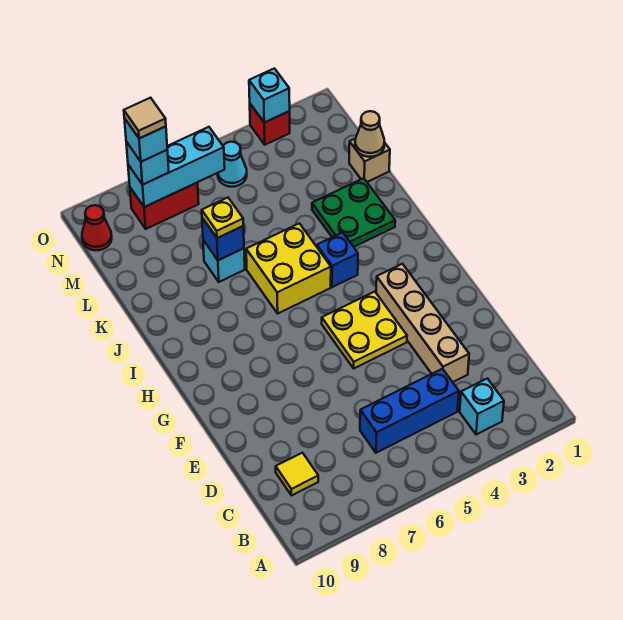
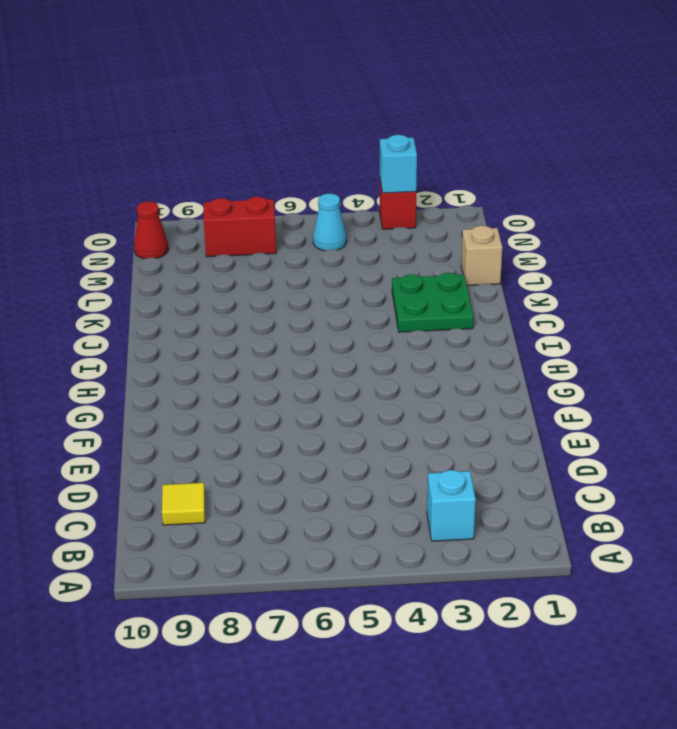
none -> blue 1x3 brick [360,369,459,453]
none -> tan 1x4 brick [376,264,469,382]
none -> yellow 2x2 plate [322,292,407,368]

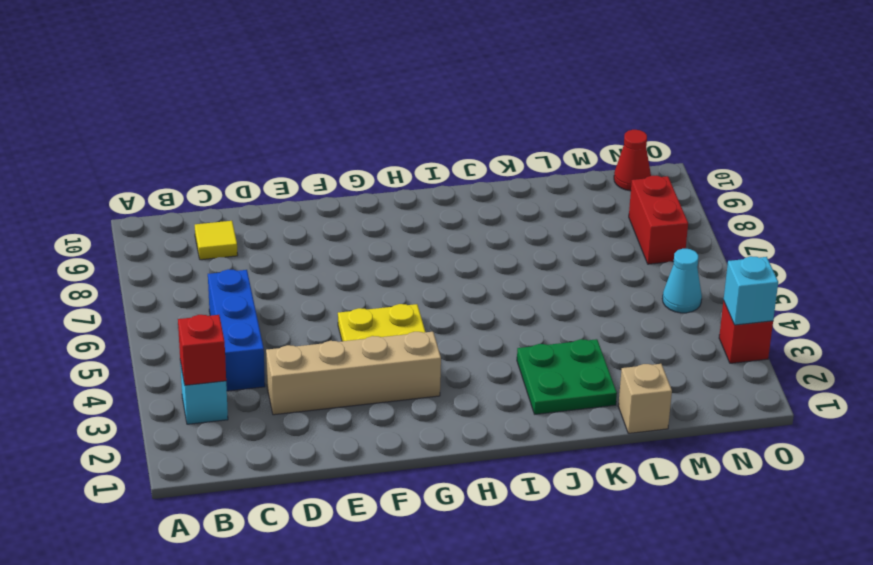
red 1x1 brick [178,315,226,385] -> none
none -> blue 1x1 brick [317,232,358,287]
none -> yellow 2x2 brick [246,223,331,313]
none -> cyan 1x1 brick [203,240,245,282]

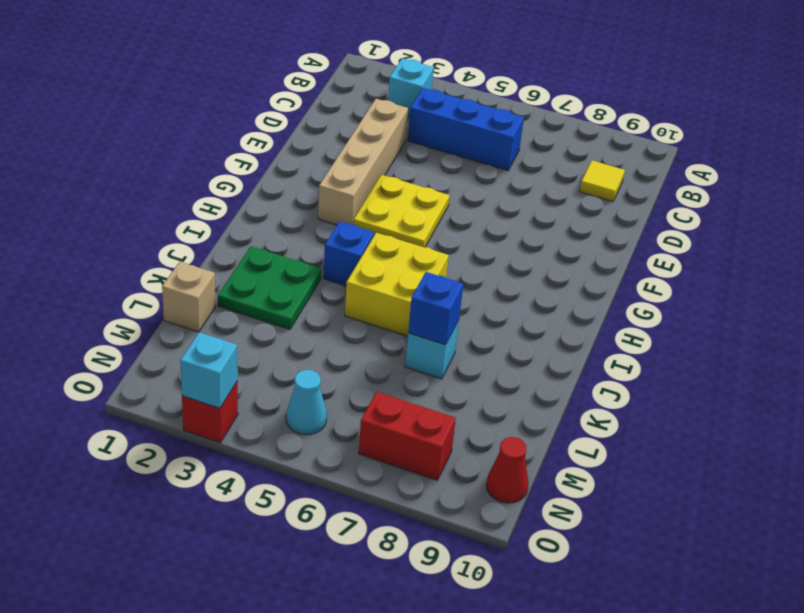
none -> tan 1x1 cone [355,111,385,157]
none -> cyan 1x3 brick [128,127,225,207]
none -> yellow 1x1 plate [202,198,243,238]

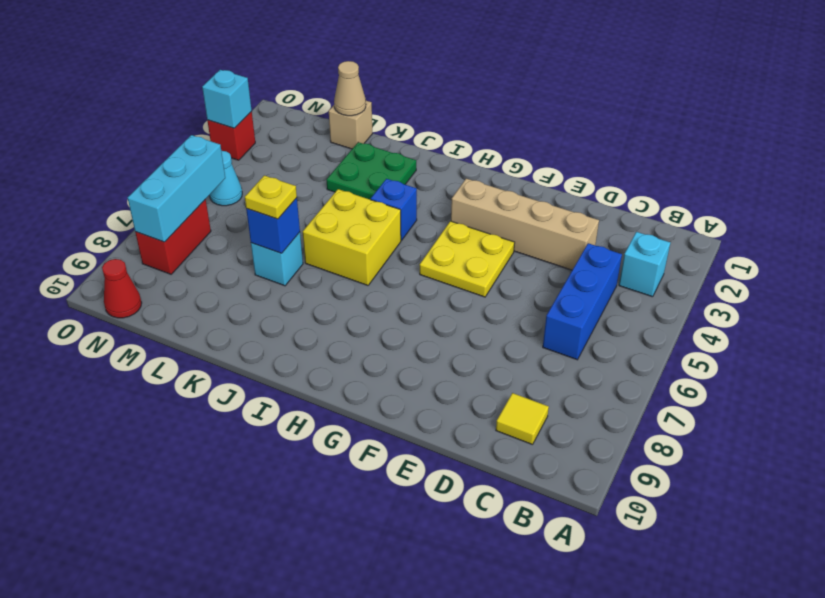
none -> cyan 1x1 brick [126,142,169,185]
none -> cyan 1x1 brick [124,118,167,162]
none -> tan 1x1 tile [124,98,166,138]

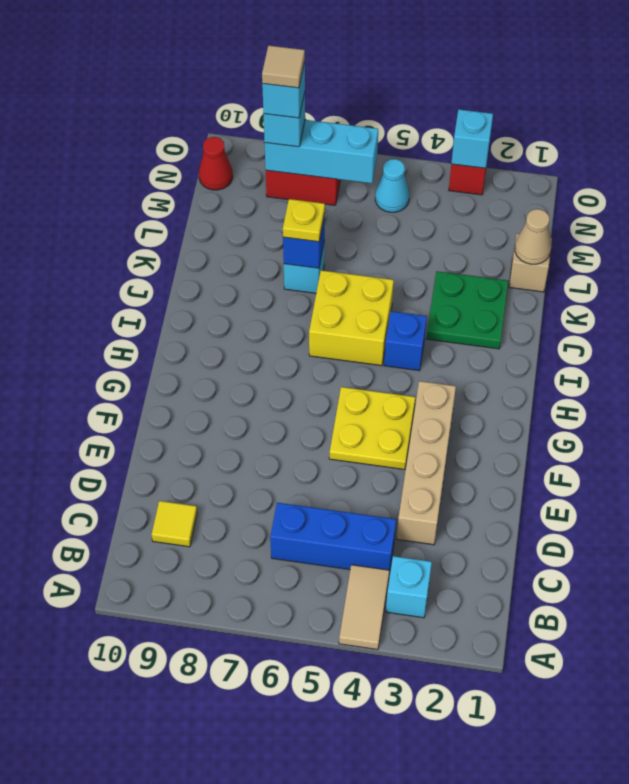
tan 1x2 tile [339,565,390,650] -> none

